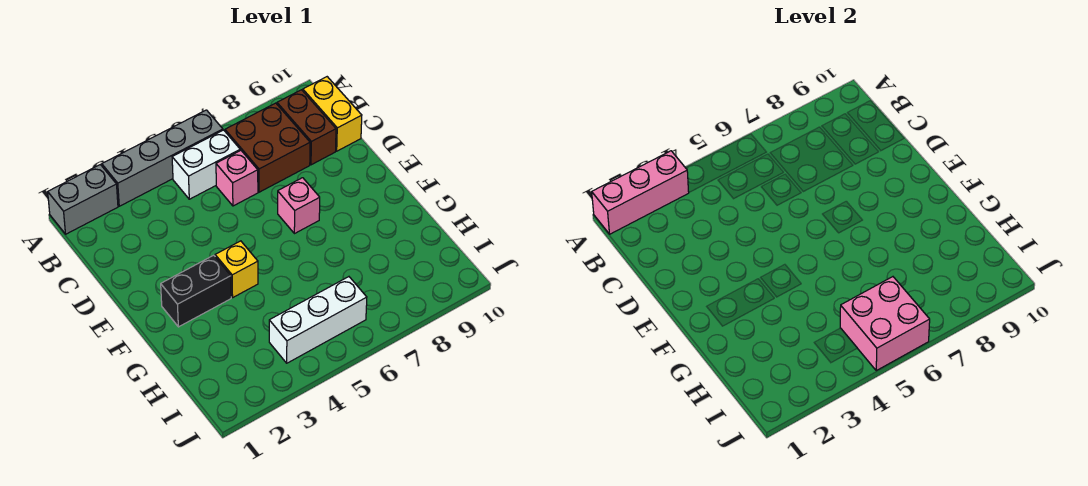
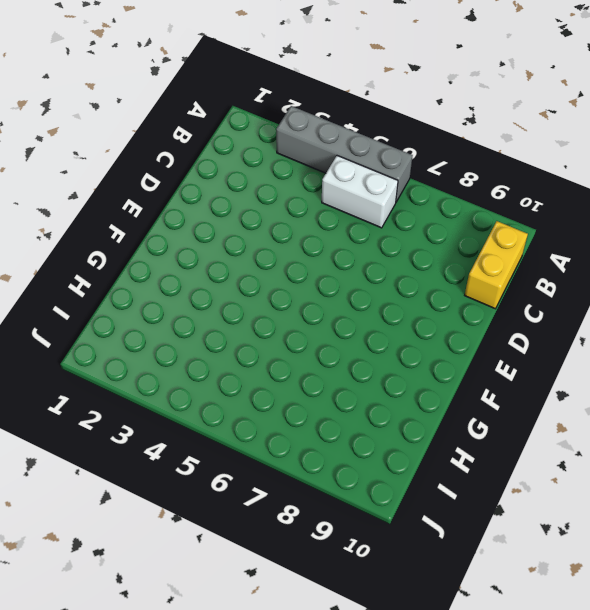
none -> grey 1x2 brick [48,165,118,234]
none -> brown 2x2 brick [225,103,310,192]
none -> brown 1x2 brick [277,90,336,165]

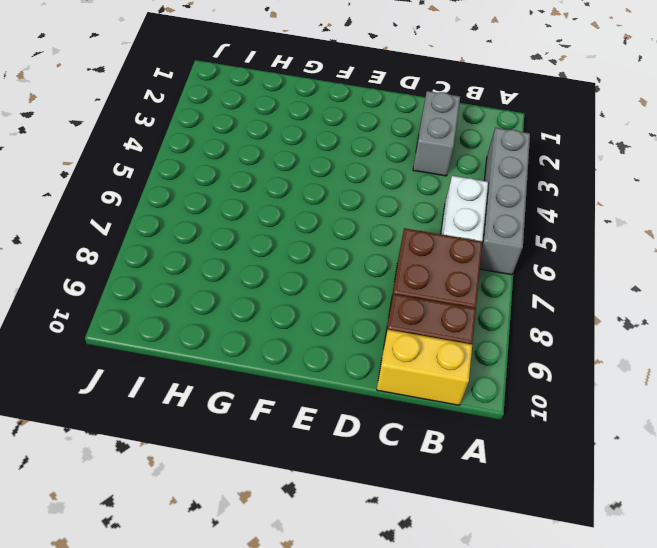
grey 1x2 brick [413,91,460,176] -> grey 1x2 brick moved to [48,165,118,234]
none -> pink 1x1 brick [216,150,258,206]
none -> pink 1x1 brick [278,178,320,234]
none -> black 1x2 brick [161,255,231,327]

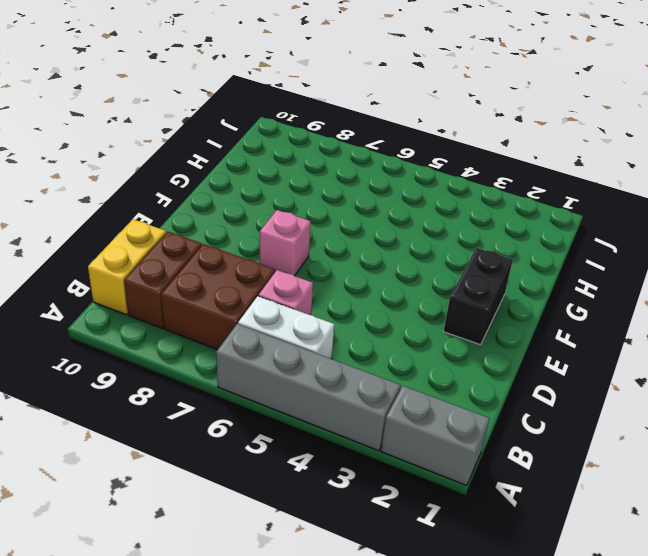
black 1x2 brick [443,248,513,345] -> black 1x2 brick turned to [161,255,231,327]
none -> yellow 1x1 brick [215,241,258,297]
none -> white 1x3 brick [269,277,367,363]
none -> pink 1x3 brick [592,151,689,234]

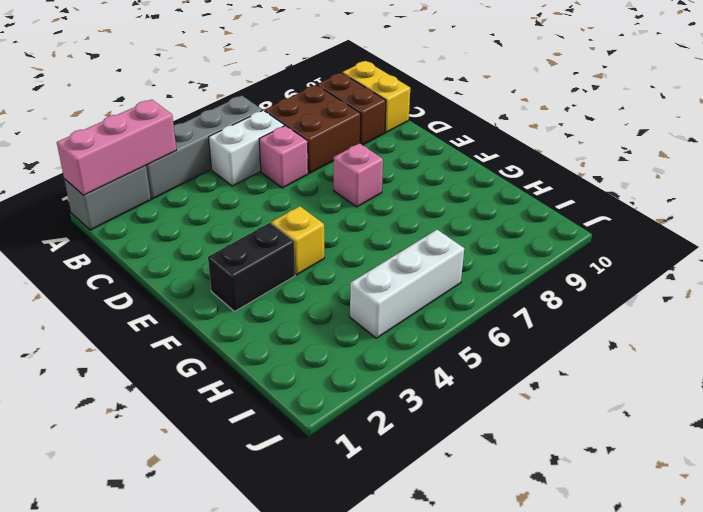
none -> pink 2x2 brick [840,277,930,371]

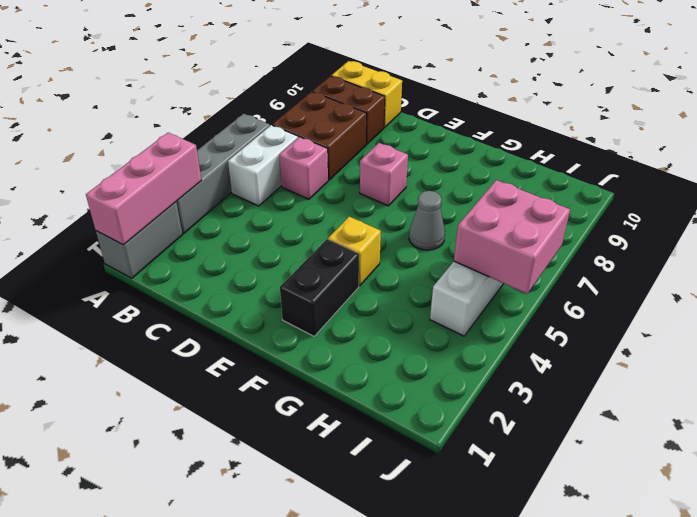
grey 1x1 cone [409,191,445,250] -> none

